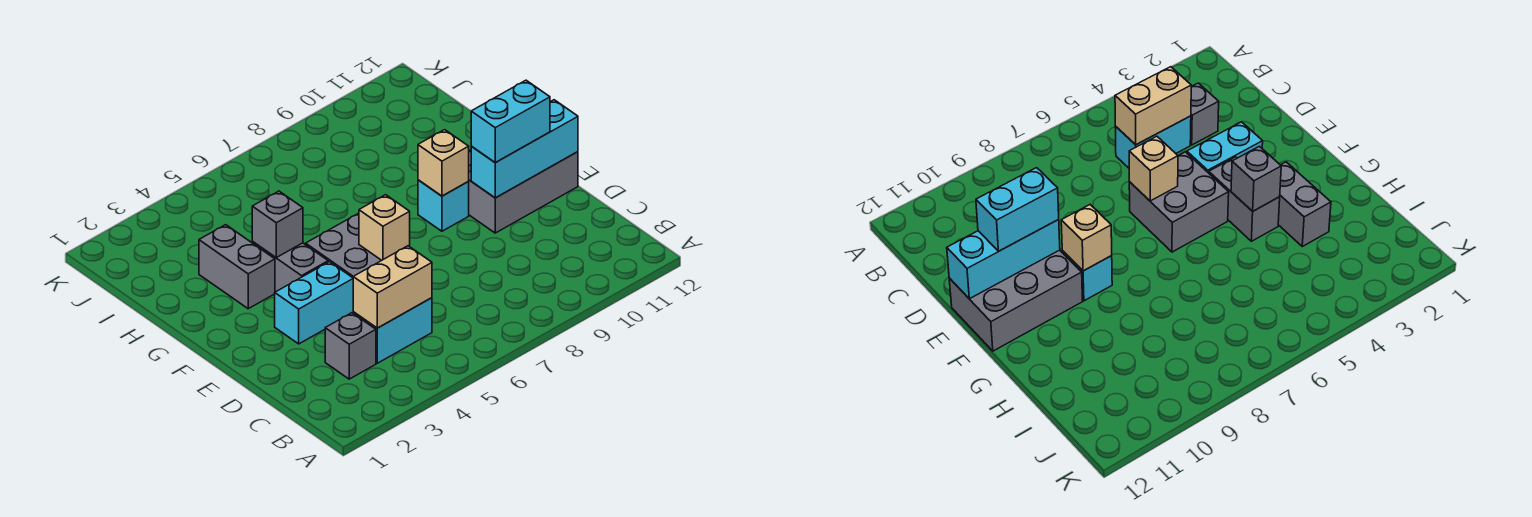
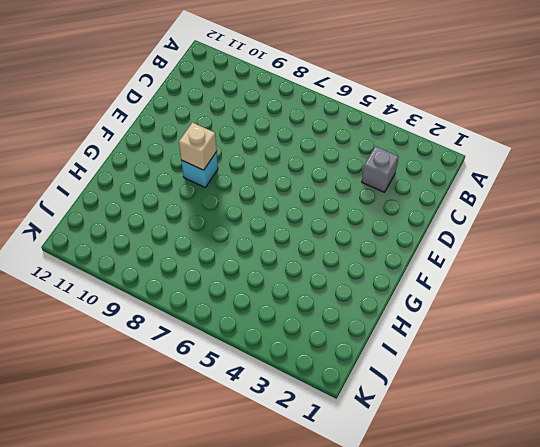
none -> cyan 1x2 brick [353,298,432,363]
none -> cyan 1x2 brick [275,262,353,344]
none -> grey 2x2 brick [306,213,381,278]

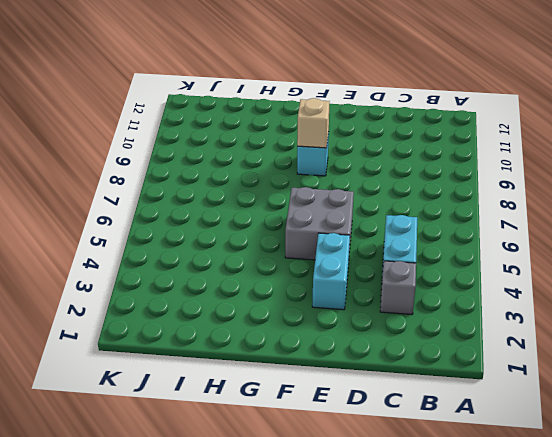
none -> grey 2x3 brick [468,150,578,233]
none -> grey 1x2 brick [252,242,328,292]
none -> grey 1x2 brick [199,225,275,309]

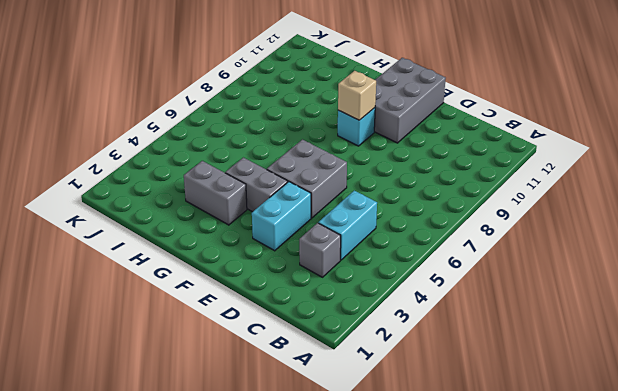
none -> tan 1x2 brick [353,246,432,328]
none -> tan 1x1 brick [359,195,410,260]
none -> cyan 1x3 brick [471,100,578,198]

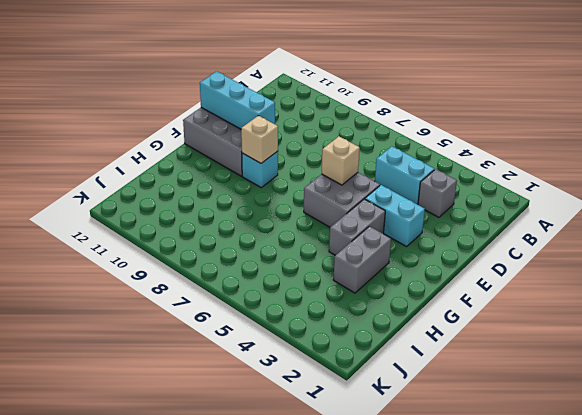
none -> tan 1x2 brick [353,246,432,328]
none -> grey 1x1 brick [252,191,303,258]
none -> cyan 1x2 brick [471,80,550,163]

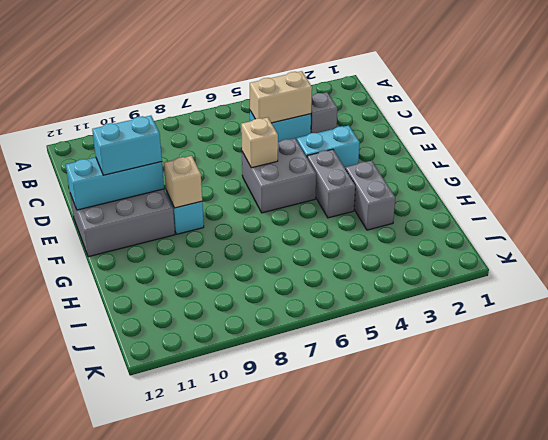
none -> grey 1x1 brick [252,191,303,258]

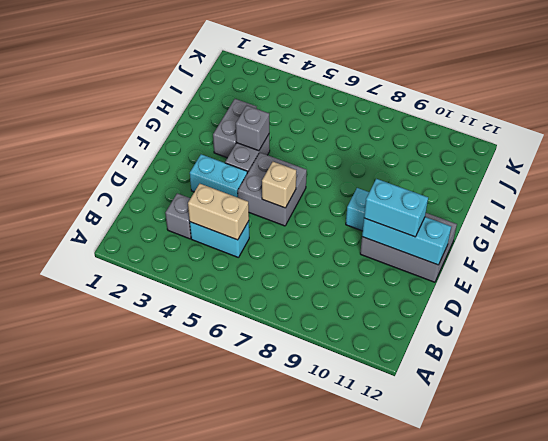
none -> tan 1x1 brick [418,130,469,196]

